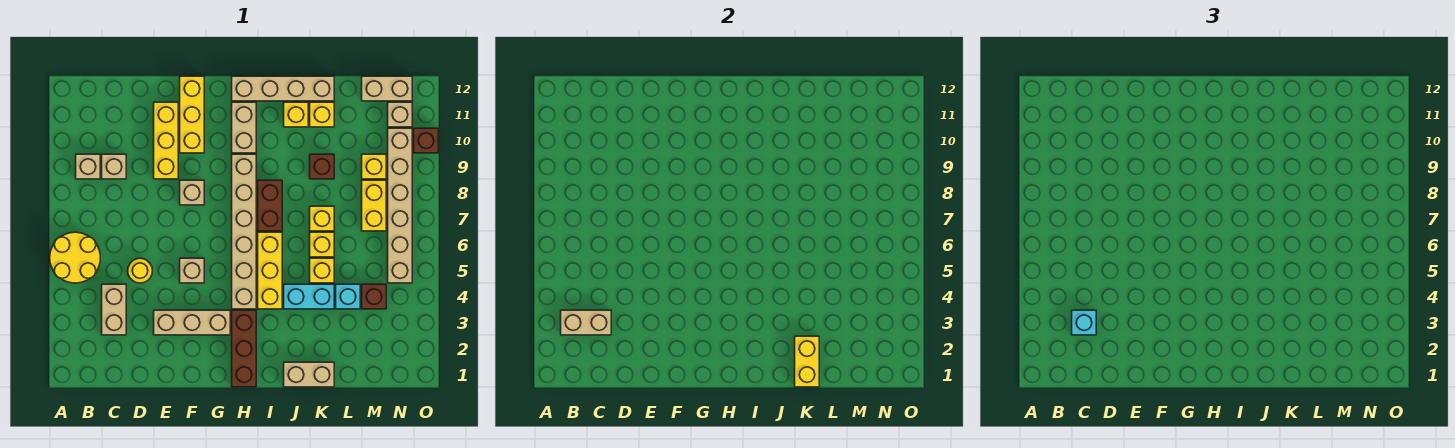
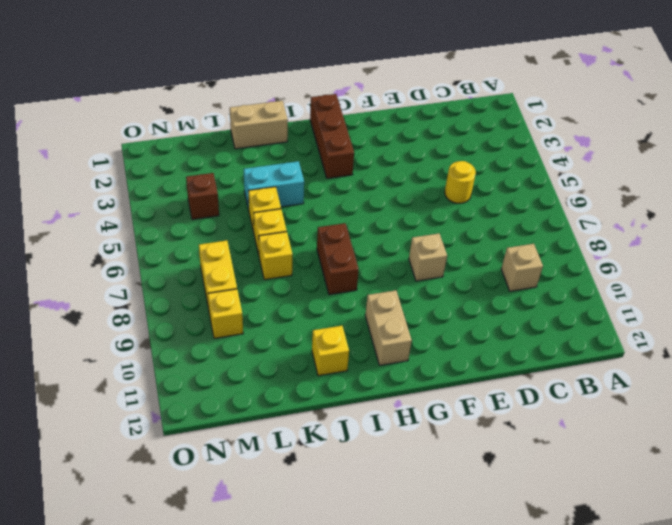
none -> yellow 2x2 round brick [50,232,100,283]
none -> tan 1x1 brick [76,154,100,179]
none -> tan 1x2 brick [102,284,126,335]
none -> tan 1x3 brick [154,310,230,335]

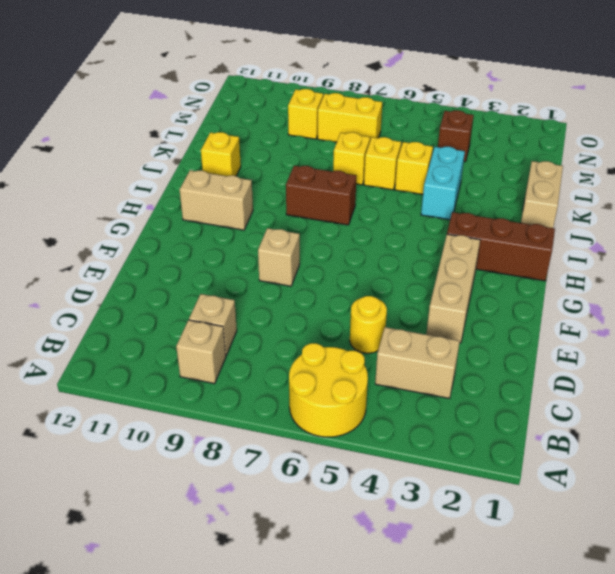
none -> yellow 1x3 brick [154,102,178,179]
none -> tan 1x1 brick [180,258,204,283]
none -> yellow 1x3 brick [180,76,204,153]
none -> tan 1x6 brick [232,154,256,309]

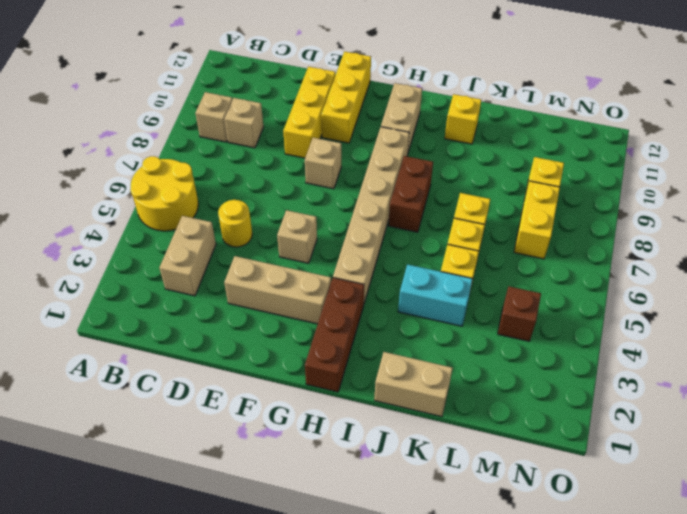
none -> tan 1x4 brick [232,76,334,101]
none -> yellow 1x3 brick [258,232,282,309]
none -> brown 1x1 brick [310,154,334,179]
none -> yellow 1x1 brick [310,102,334,127]

